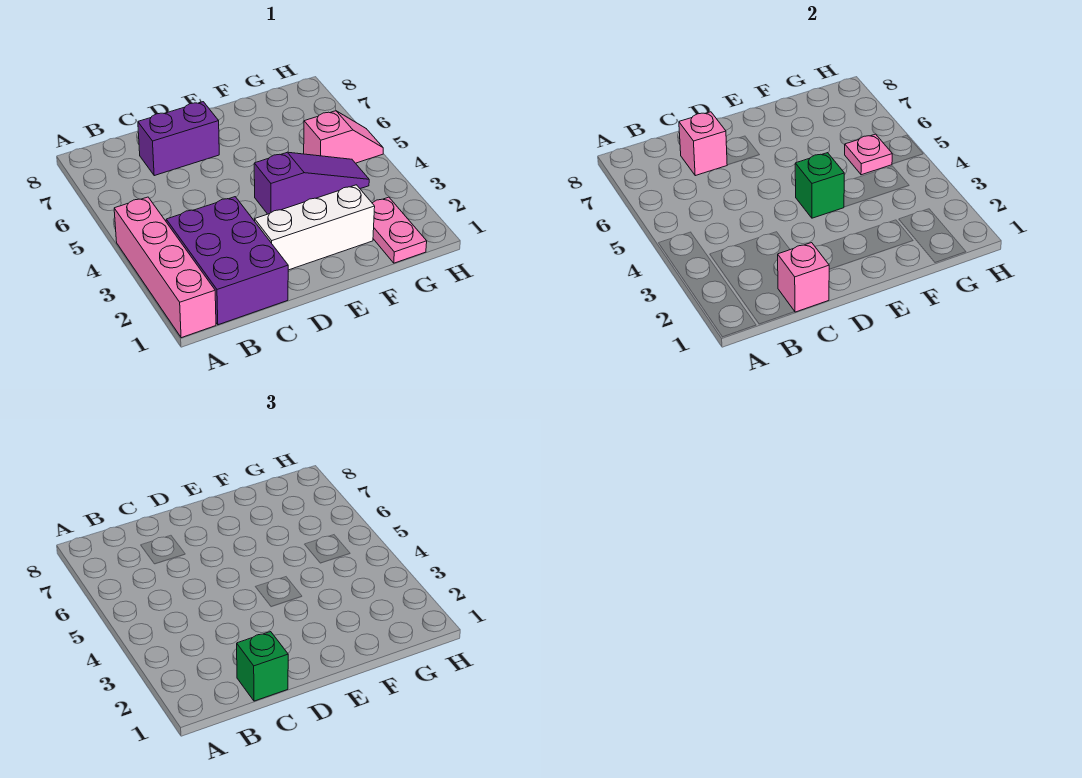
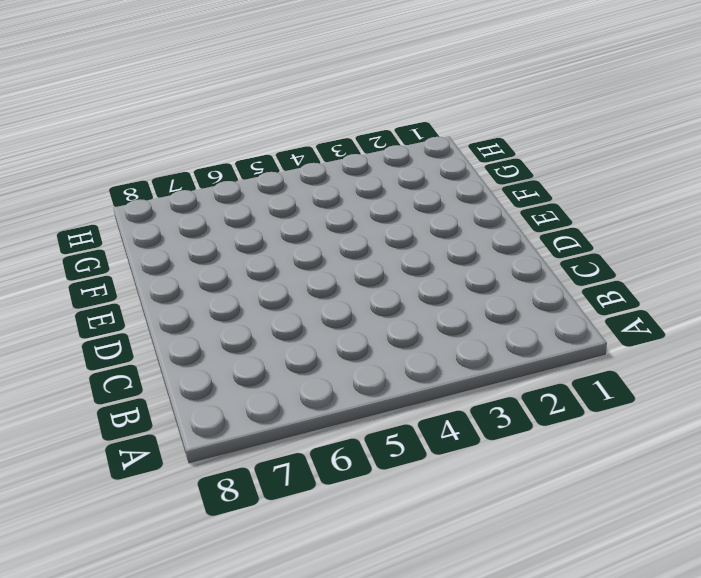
none -> pink 1x4 brick [114,197,216,338]
none -> purple 2x3 brick [166,197,288,325]
none -> purple 1x2 brick [138,102,219,176]

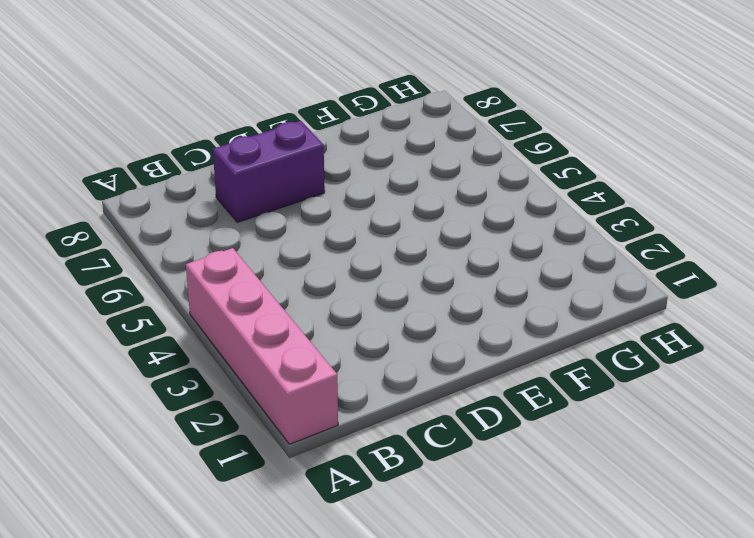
none -> purple 2x3 brick [166,197,288,325]
none -> white 1x3 brick [255,185,375,270]
none -> purple 1x3 slope [254,152,369,214]

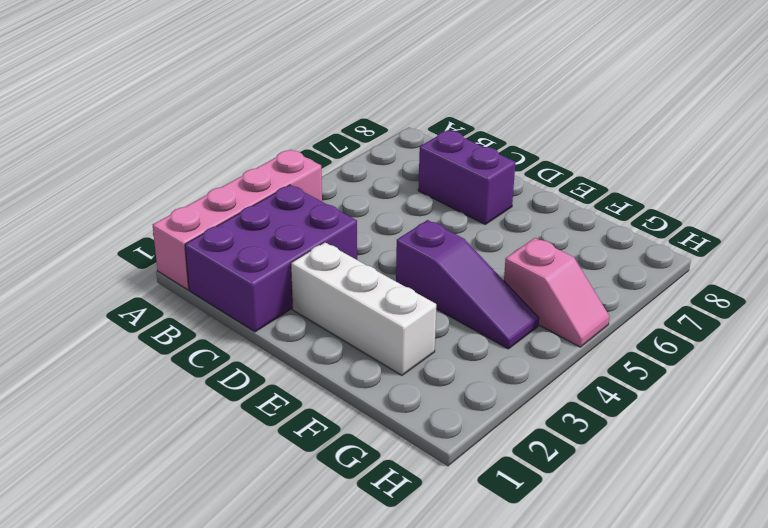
none -> pink 1x2 plate [372,197,427,263]
none -> pink 1x1 brick [778,243,829,312]
none -> pink 1x1 brick [679,112,727,176]

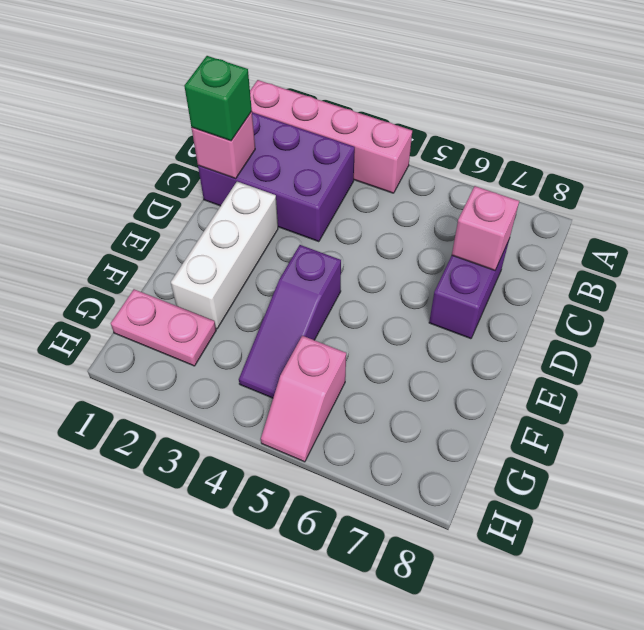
none -> green 1x1 brick [795,153,844,218]
none -> pink 1x1 plate [845,134,892,175]

